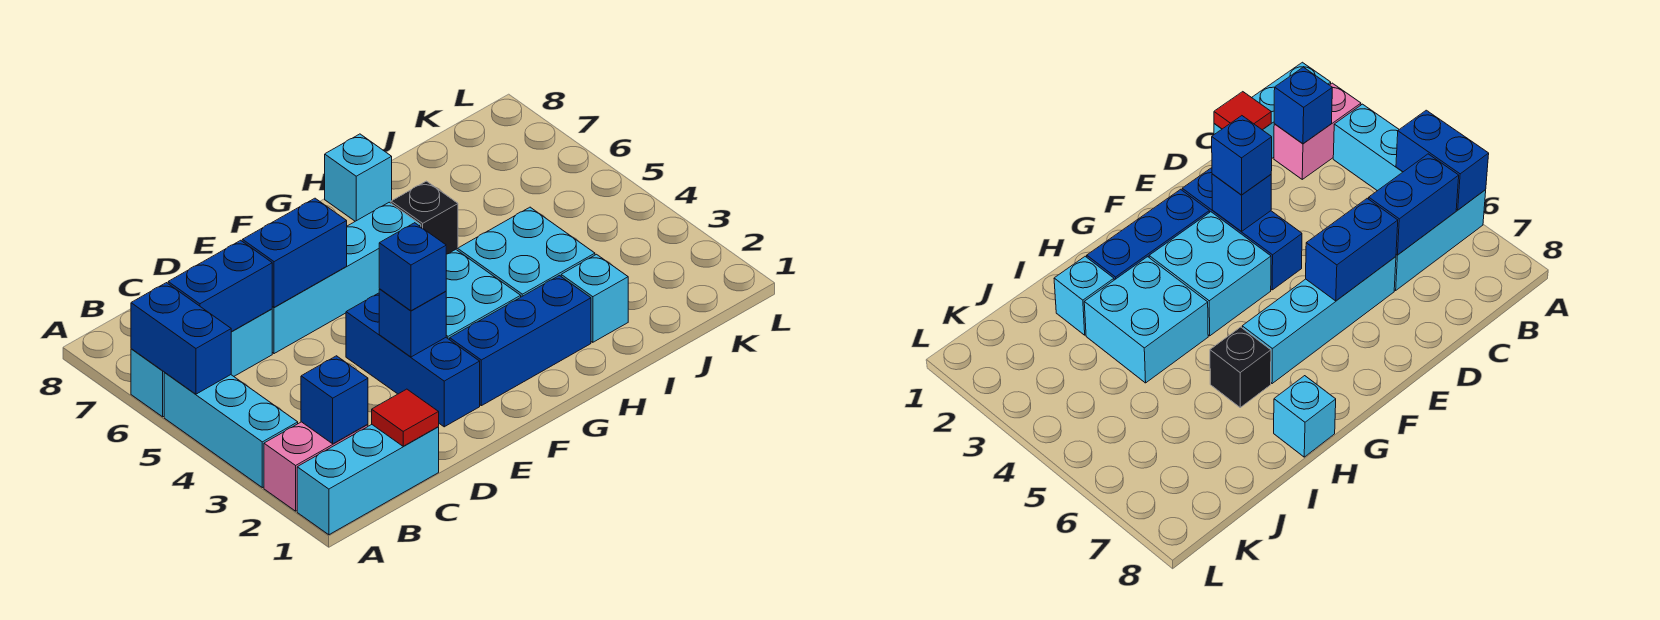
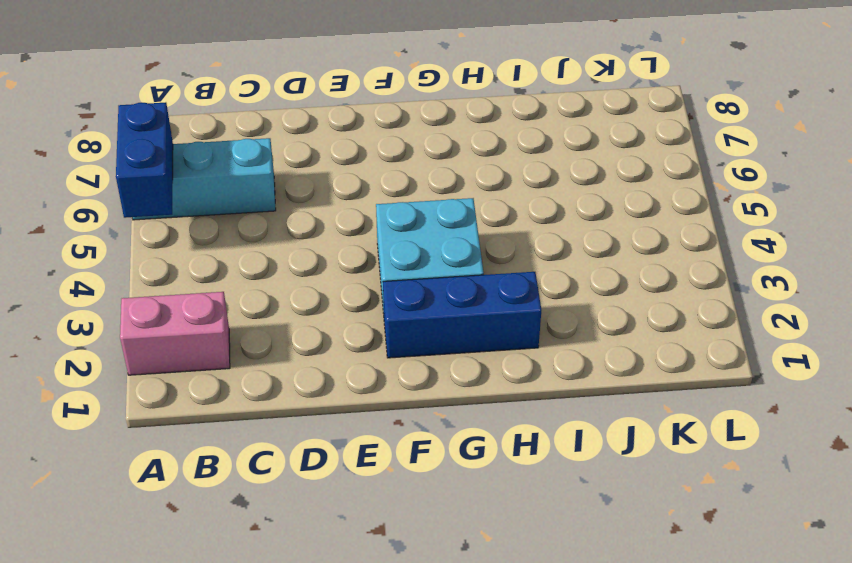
none -> cyan 1x3 brick [297,425,439,535]
none -> cyan 1x3 brick [164,373,298,488]
none -> cyan 1x4 brick [272,202,421,354]

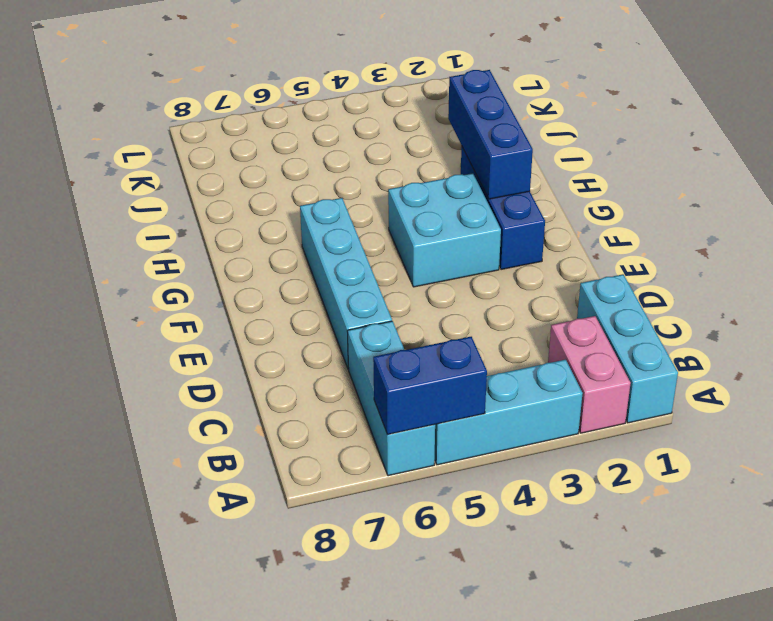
blue 1x3 brick [448,70,533,199] -> blue 1x3 brick turned to [346,293,480,427]
none -> cyan 2x2 brick [458,207,595,297]
none -> black 1x1 brick [391,181,458,254]
none -> cyan 1x1 brick [325,134,392,221]

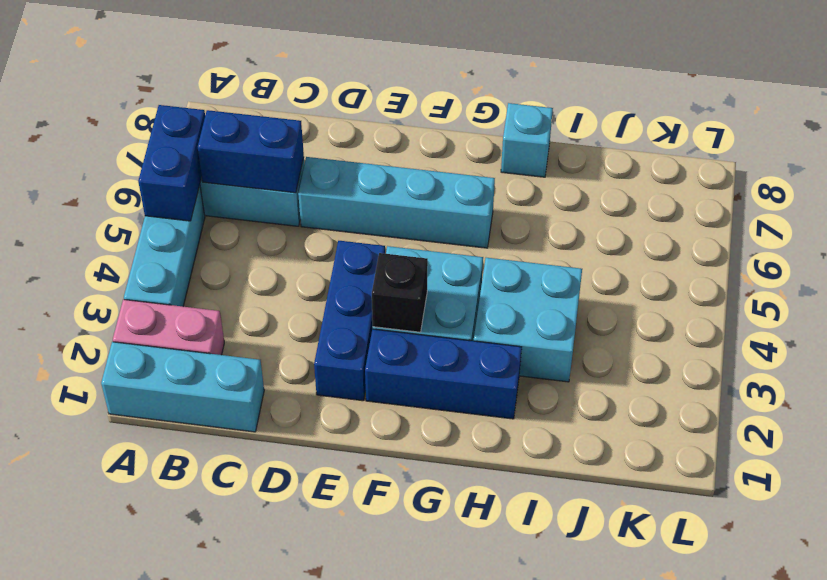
black 1x1 brick [372,253,428,332] -> black 1x1 brick moved to [391,181,458,254]
none -> cyan 1x1 brick [561,254,628,342]
none -> blue 1x1 brick [301,356,368,444]
none -> red 1x1 tile [372,389,439,446]

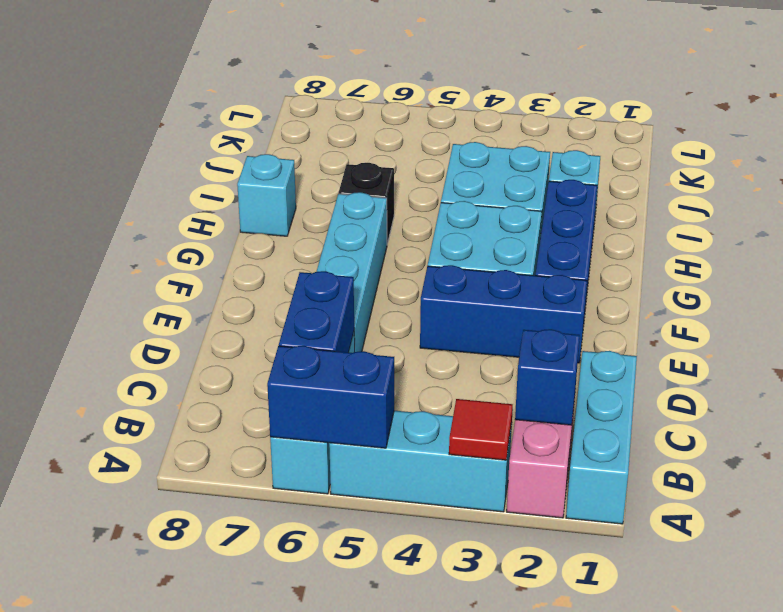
red 1x1 tile [449,399,513,460] -> red 1x1 tile moved to [372,389,439,446]
none -> blue 1x2 brick [242,198,347,307]
none -> blue 1x1 brick [379,289,446,357]
none -> blue 1x1 brick [379,223,446,311]

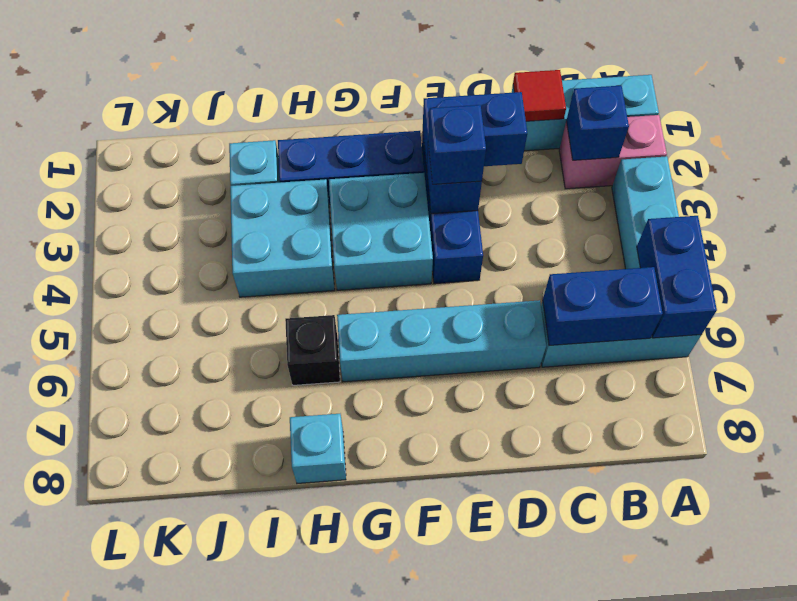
blue 1x2 brick [423,92,527,170] -> blue 1x2 brick moved to [242,198,347,307]

